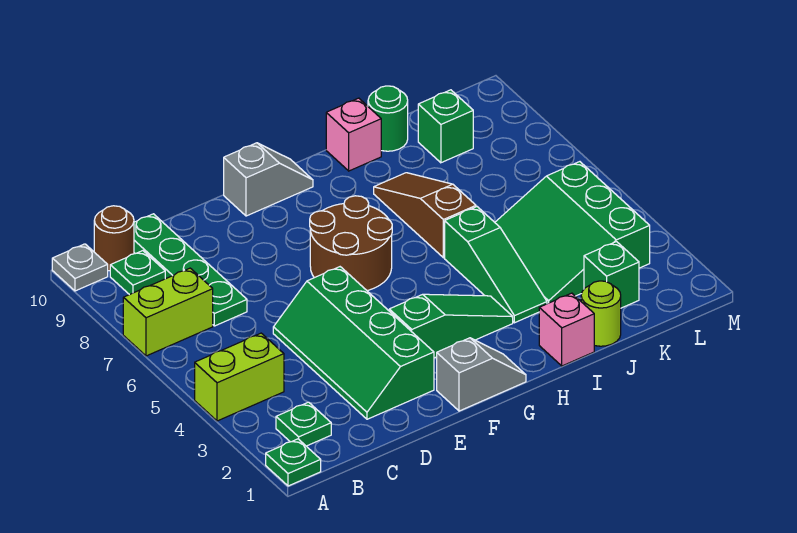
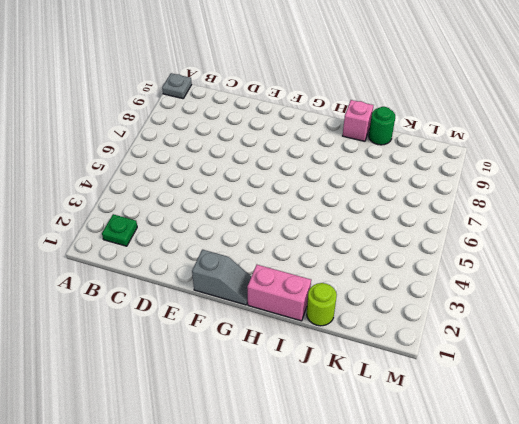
pink 1x2 brick [247,265,311,321] -> pink 1x1 brick [539,293,594,366]
none -> green 1x1 plate [266,439,321,486]
none -> lime 1x2 brick [195,333,284,421]
none -> lime 1x2 brick [123,268,213,356]

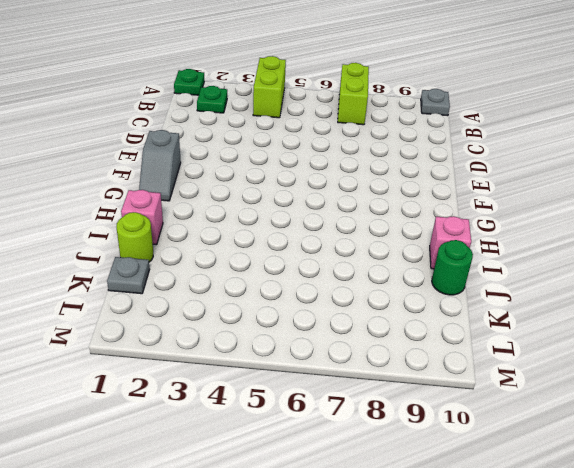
grey 1x1 plate [107,257,150,294] -> none
none -> green 1x1 plate [110,251,165,295]
none -> brown 1x1 round brick [94,206,134,271]
none -> green 1x4 plate [134,214,247,326]

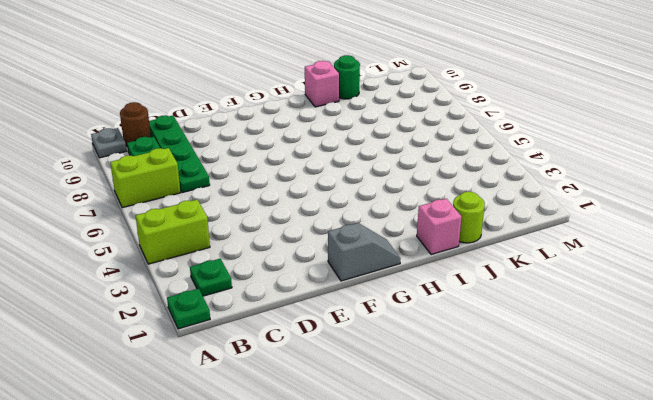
none -> green 2x4 slope [273,267,434,419]
none -> green 1x3 slope [389,294,513,358]
none -> brown 2x2 round brick [310,196,392,291]

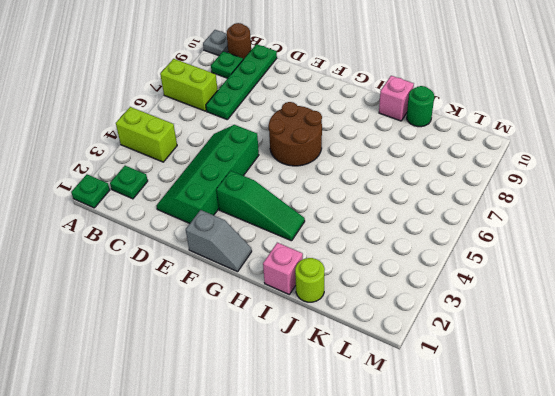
none -> grey 1x2 slope [224,143,313,216]
none -> green 1x3 slope [445,207,547,323]
none -> brown 1x3 slope [374,173,476,258]

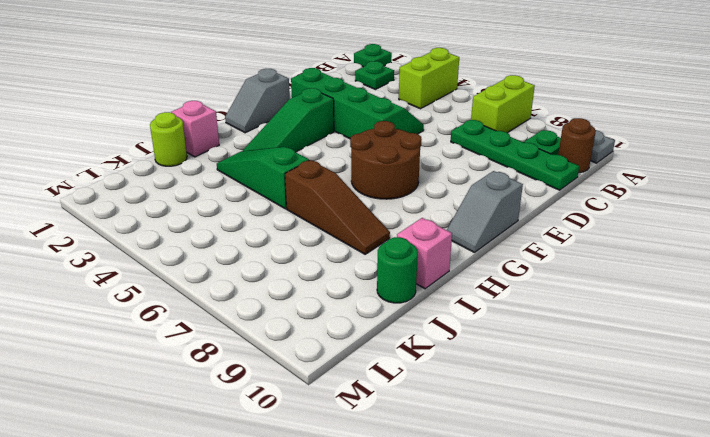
none -> green 3x3 slope [495,162,650,304]
none -> green 1x1 brick [584,242,639,308]
none -> green 1x1 brick [418,90,473,163]

